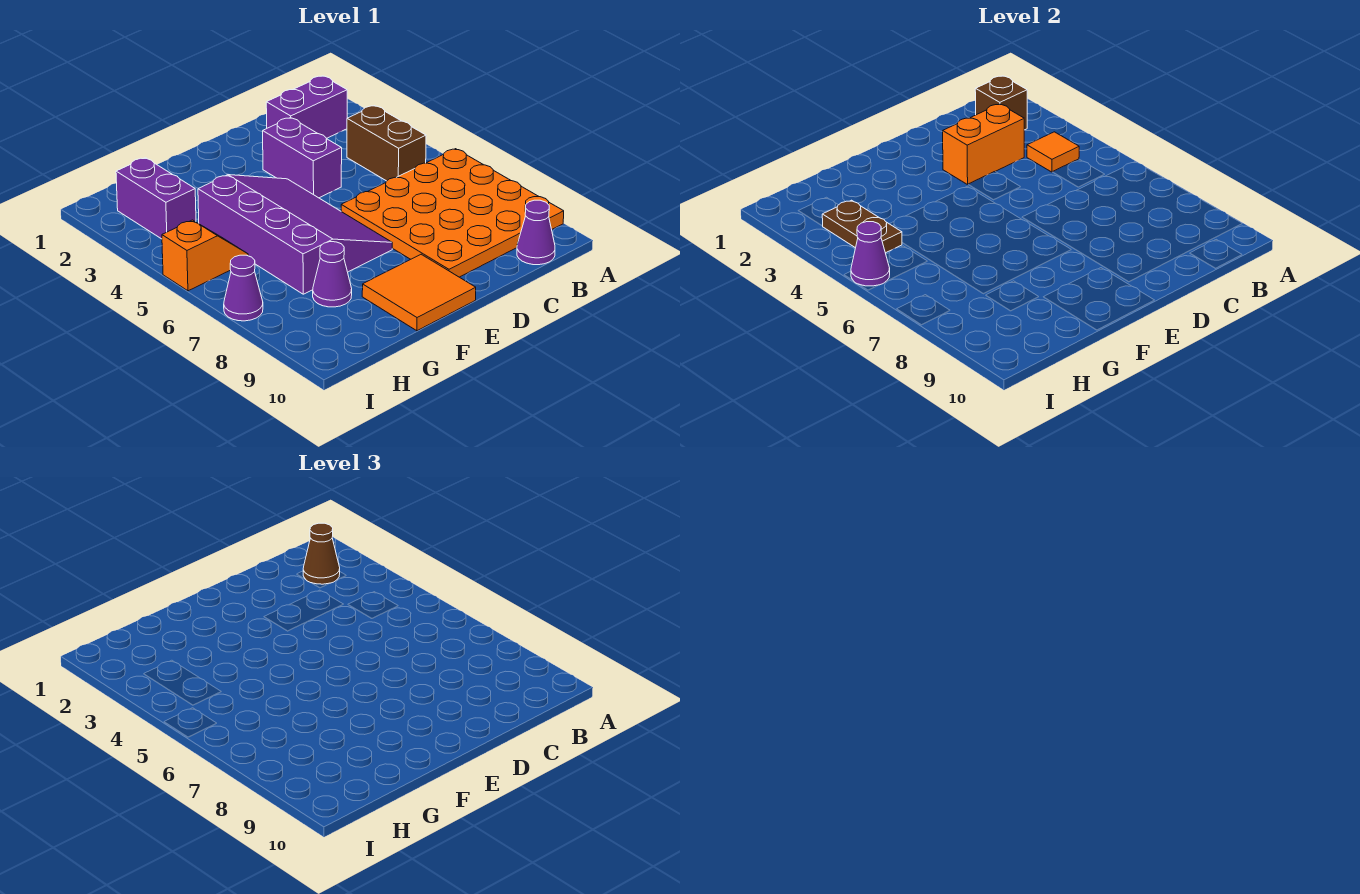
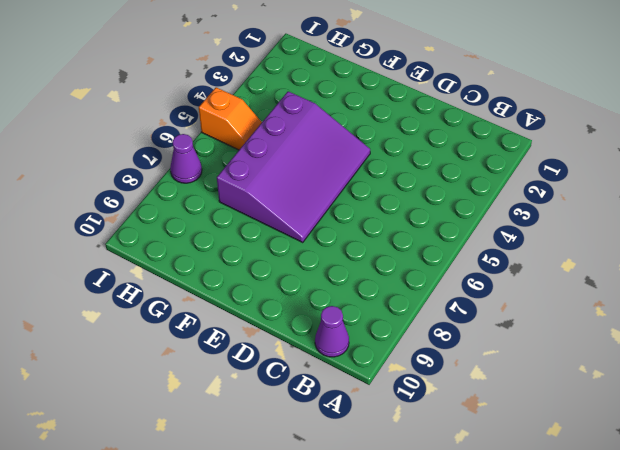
none -> orange 4x4 plate [341,149,564,277]
none -> purple 1x2 brick [266,76,347,138]
none -> brown 1x2 brick [347,106,426,181]

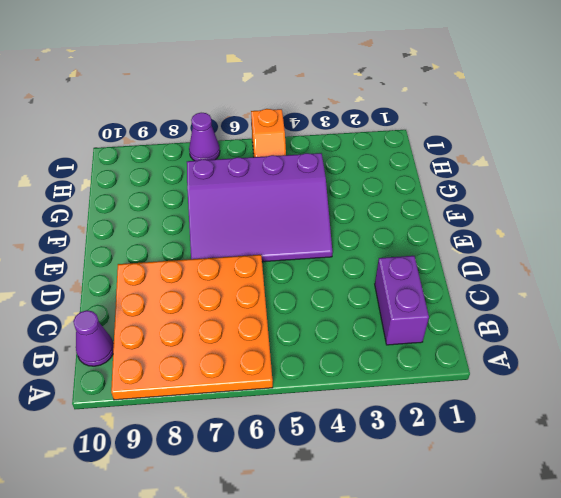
none -> brown 1x2 brick [347,106,426,181]
none -> purple 1x2 brick [263,118,342,198]
none -> orange 2x2 tile [362,254,476,331]

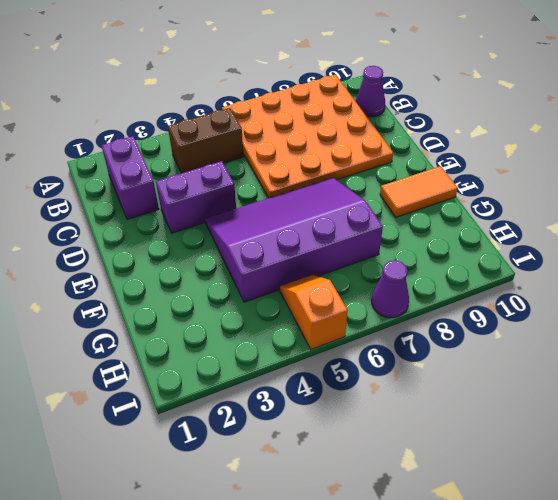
orange 1x2 tile [380,166,458,217] -> orange 2x2 tile [362,254,476,331]
none -> purple 1x1 cone [313,242,352,307]
none -> purple 1x2 brick [116,158,196,239]
none -> brown 1x1 brick [975,76,1027,130]

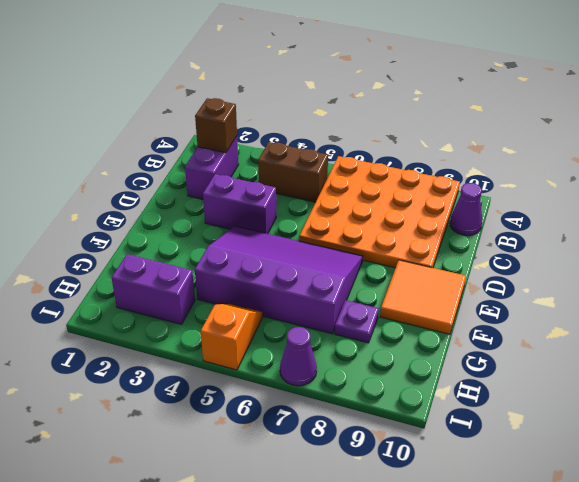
purple 1x1 plate [335,300,379,343] -> purple 1x1 cone [313,242,352,307]
none -> orange 1x1 tile [1027,132,1079,172]
none -> orange 1x2 brick [943,104,1024,185]
none -> brown 1x2 plate [822,200,902,253]

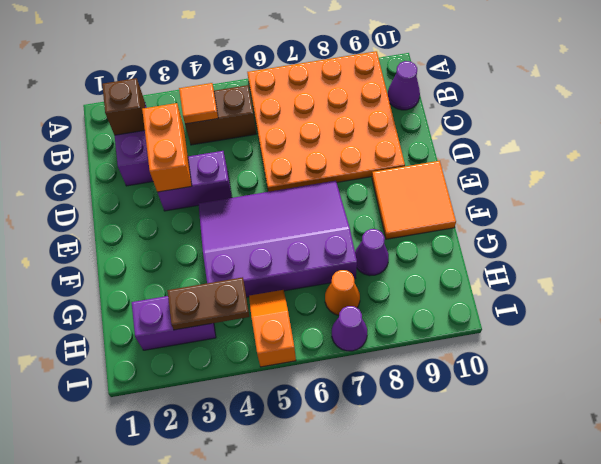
orange 1x1 cone [325,270,360,315] -> none
none -> purple 1x1 cone [851,222,890,286]
none -> brown 1x1 cone [303,523,340,584]

